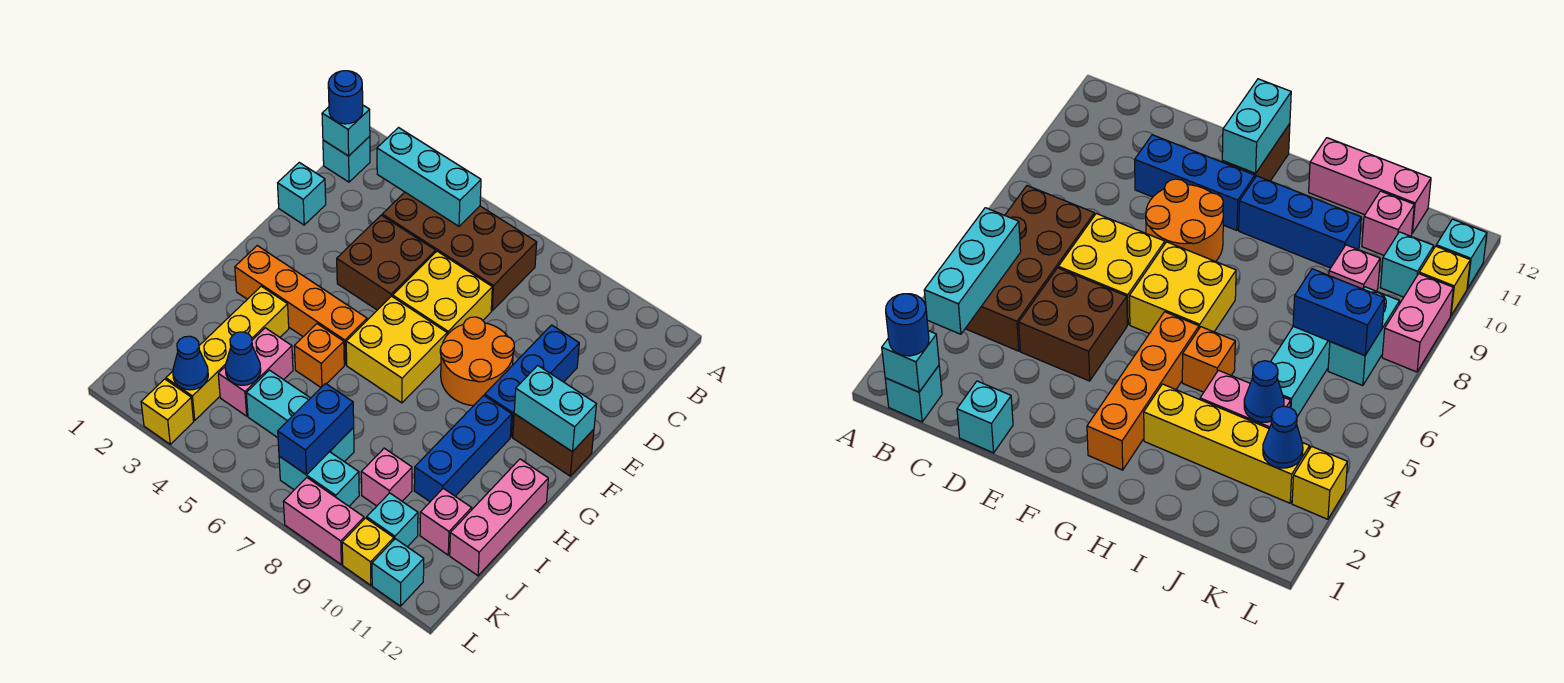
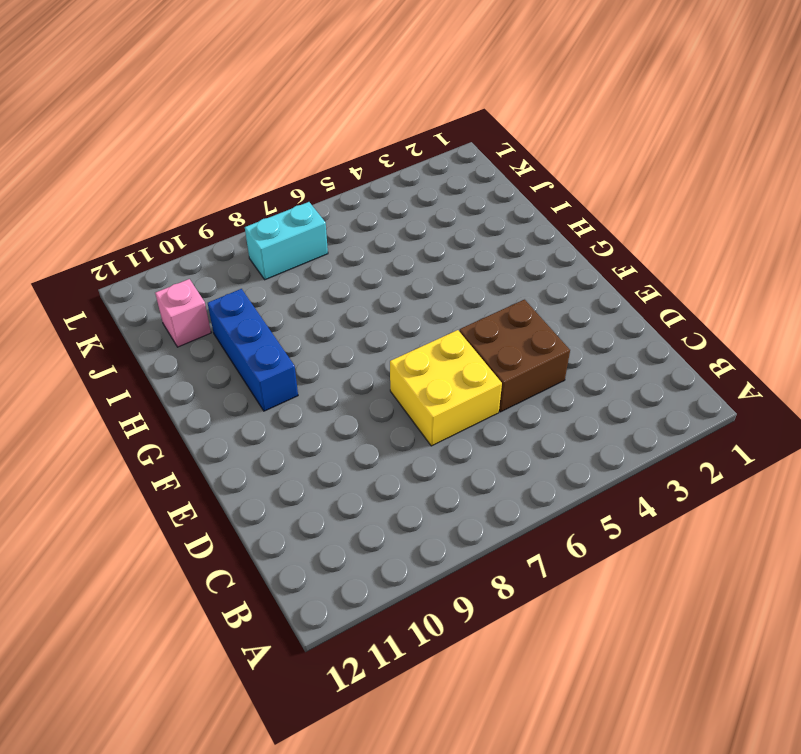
none -> cyan 1x1 brick [323,136,370,182]
none -> brown 2x4 brick [382,192,537,311]
none -> cyan 1x1 brick [278,162,326,225]
none -> blue 1x3 brick [485,325,579,437]

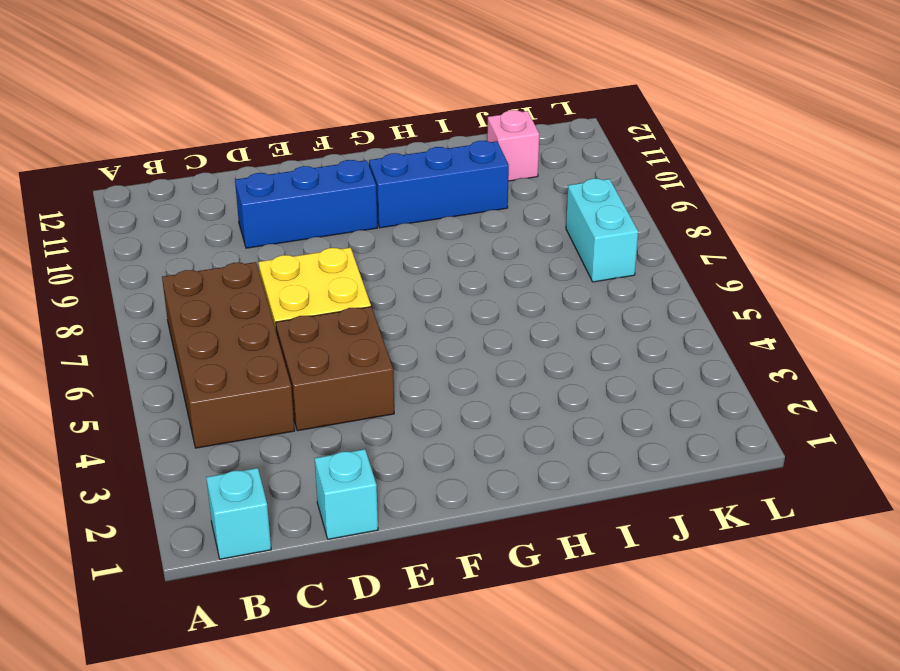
none -> orange 2x2 round brick [440,317,514,406]
none -> yellow 2x2 brick [346,296,447,403]
none -> brown 1x2 brick [513,414,594,476]
none -> orange 1x4 brick [235,246,367,365]

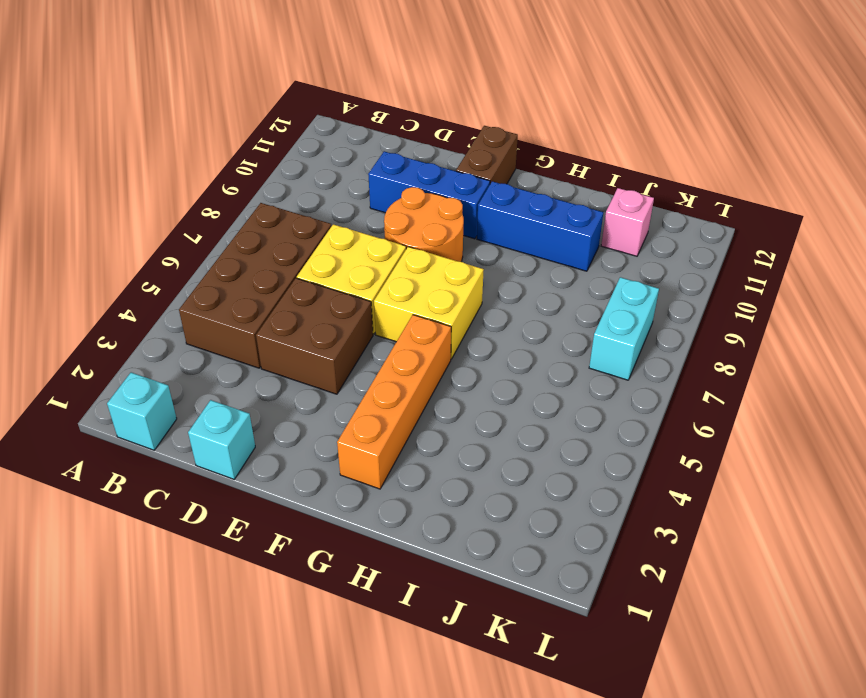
none -> yellow 1x4 brick [166,286,289,420]
none -> orange 1x1 brick [294,324,344,387]
none -> pink 1x3 brick [450,459,548,576]
none -> pink 1x2 brick [218,328,293,416]

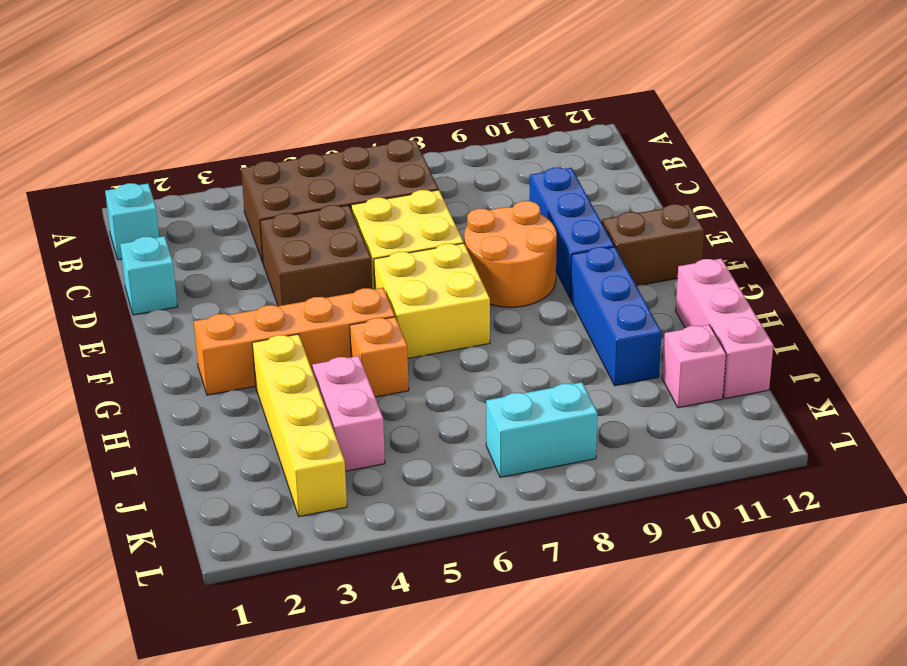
none -> cyan 1x3 brick [246,370,354,462]
none -> pink 1x1 brick [361,448,412,506]
none -> cyan 1x1 brick [367,493,418,547]
none -> yellow 1x1 brick [141,379,194,444]

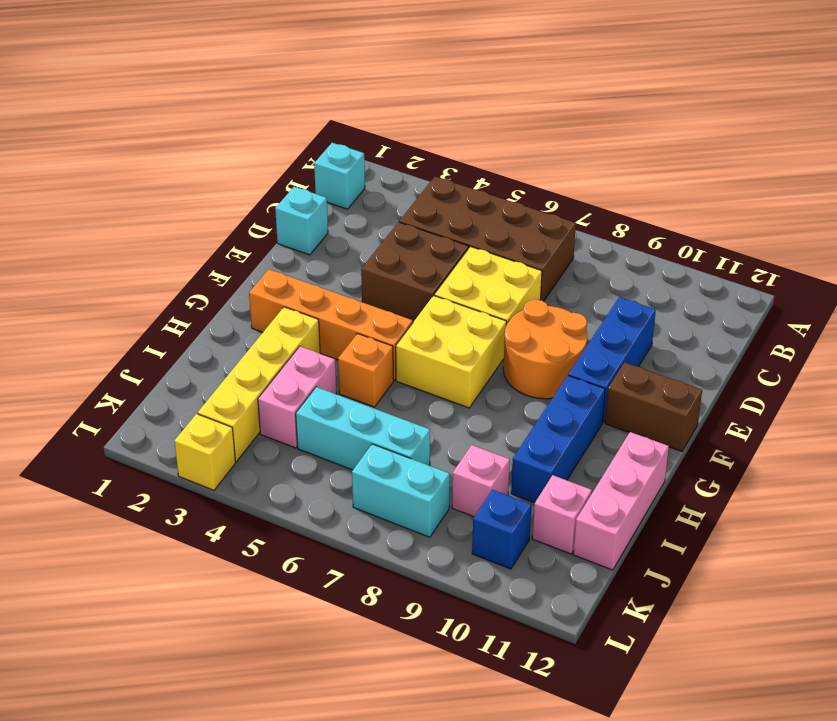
blue 1x1 brick [472,490,531,569] -> cyan 1x1 brick [367,493,418,547]
none -> pink 1x2 brick [283,478,364,564]
none -> yellow 1x1 brick [342,518,394,585]
none -> cyan 1x1 brick [372,539,424,606]
none -> cyan 1x1 brick [322,105,370,156]

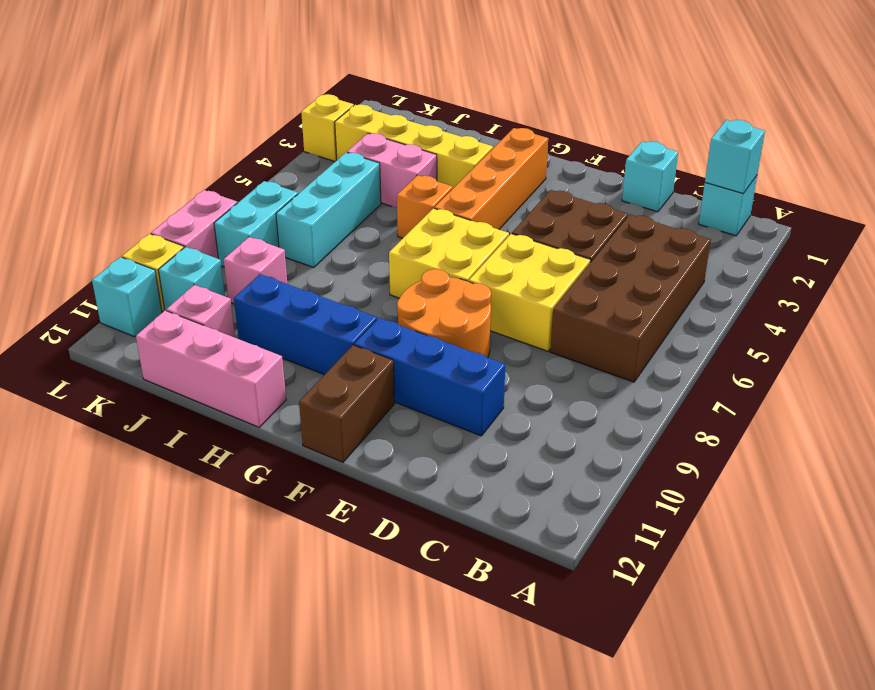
none -> cyan 1x3 brick [377,128,481,226]
none -> cyan 1x2 brick [514,365,596,452]
none -> blue 1x1 cone [225,332,261,385]
none -> blue 1x2 brick [278,383,354,475]

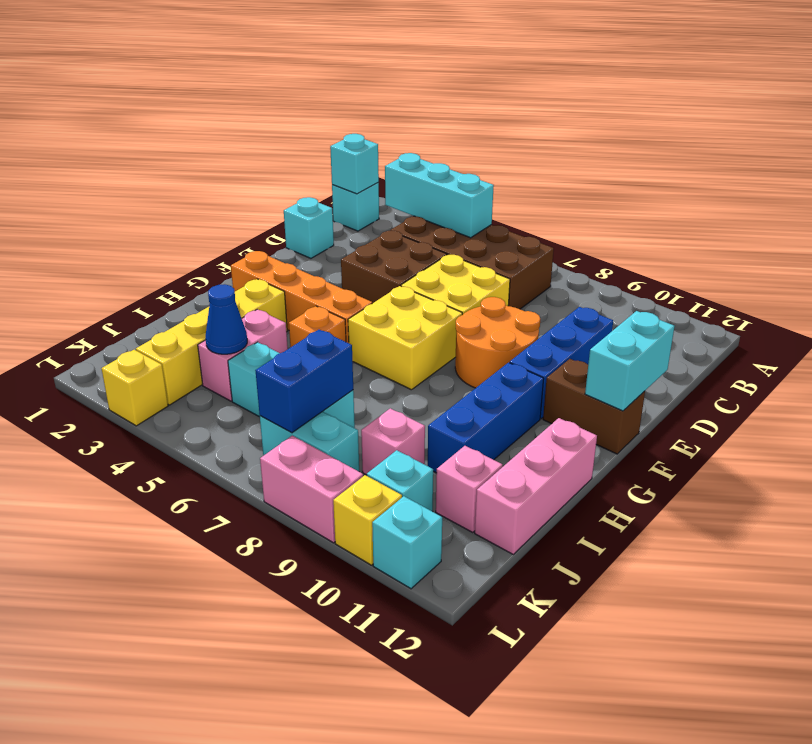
cyan 1x2 brick [585,311,675,411] -> cyan 1x2 brick turned to [514,365,596,452]
none -> blue 1x1 cone [173,336,208,390]
none -> blue 1x1 round brick [328,71,363,124]

